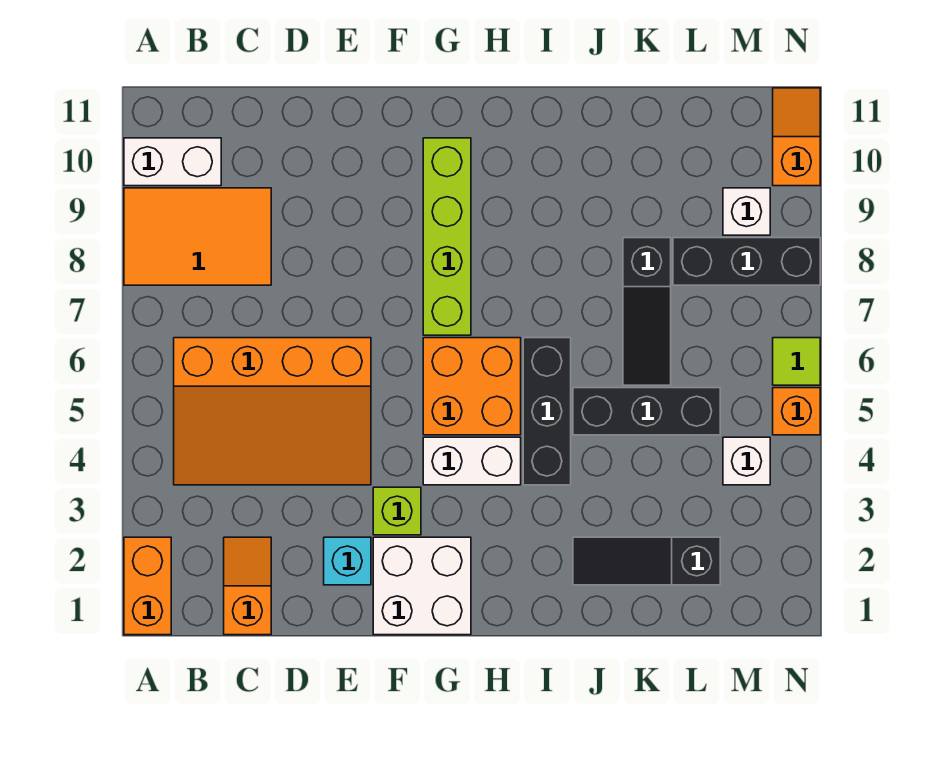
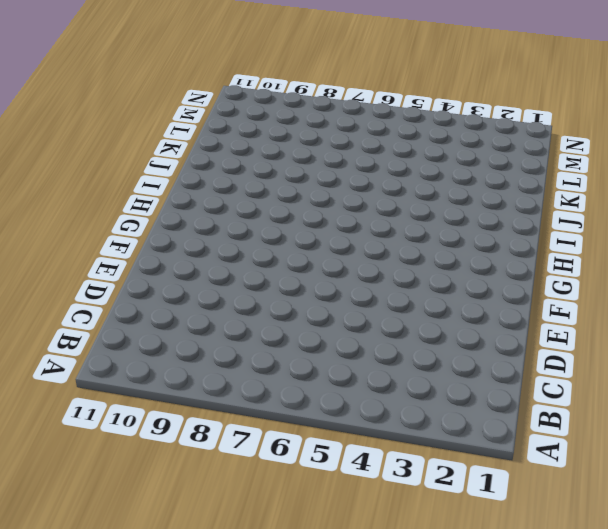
none -> orange 1x2 brick [124,537,171,635]
none -> orange 2x3 tile [124,188,271,285]
none -> white 1x2 brick [124,138,221,186]

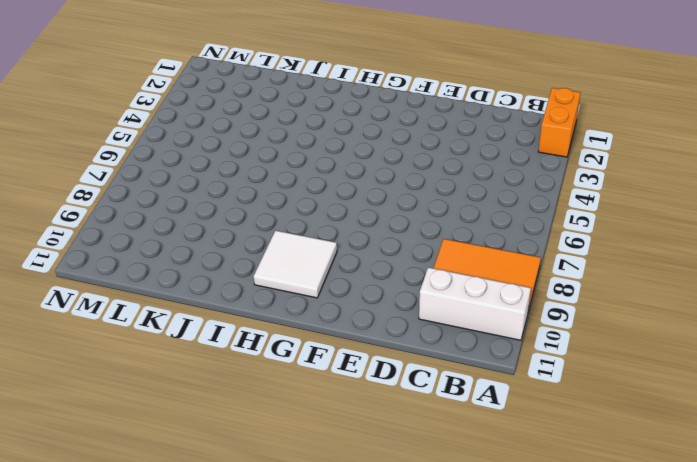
white 1x3 brick [419,267,531,340] -> white 1x2 brick [124,138,221,186]
white 2x2 tile [254,231,337,298] -> lime 1x4 brick [423,138,471,335]
none -> orange 3x4 slope [174,338,371,485]
none -> orange 1x2 slope [224,537,271,635]
none -> cyan 1x1 brick [324,537,371,585]

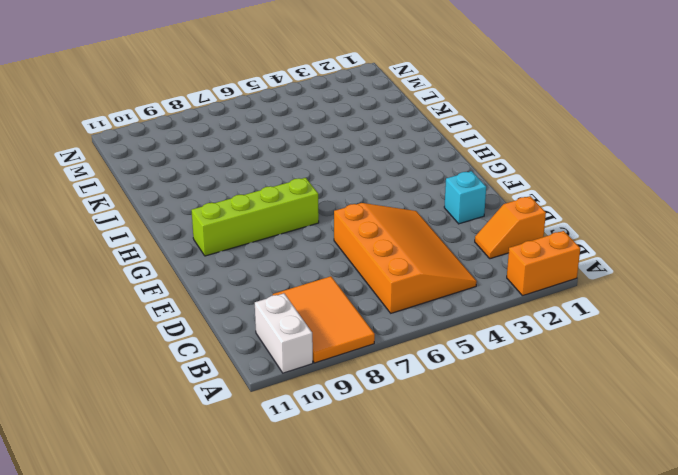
none -> white 2x2 brick [373,537,471,635]
none -> lime 1x1 brick [373,487,421,535]
none -> white 1x2 brick [423,437,521,485]

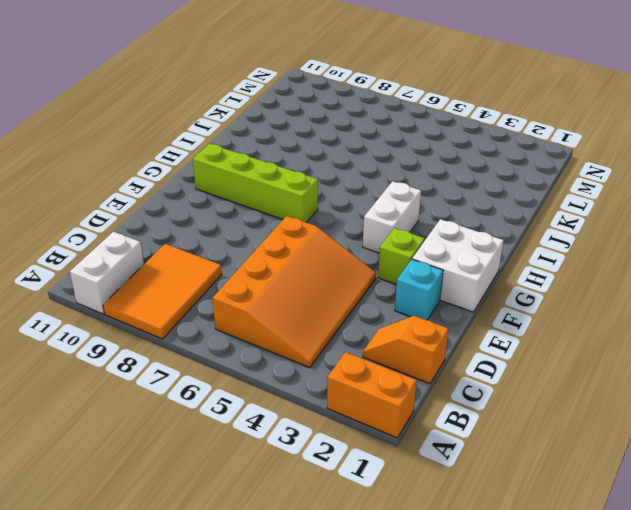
none -> orange 2x2 brick [423,338,521,435]
none -> black 1x3 brick [523,338,571,485]
none -> black 1x3 slope [573,537,720,585]

